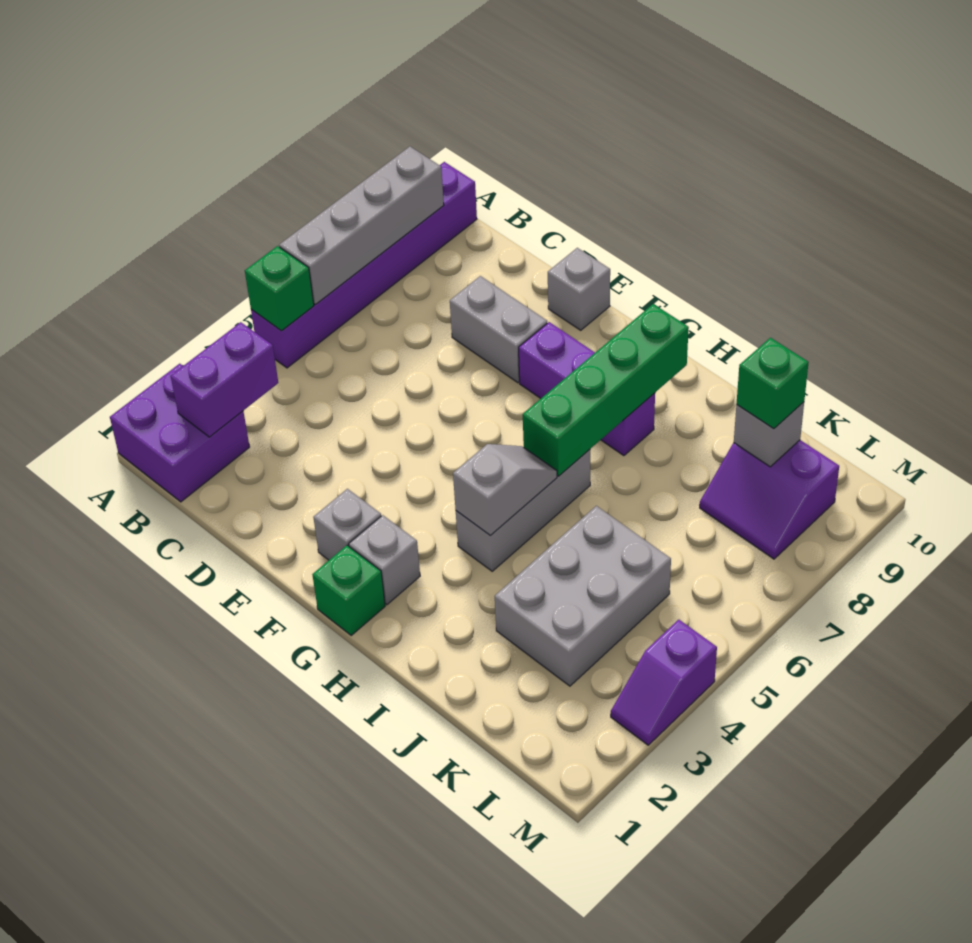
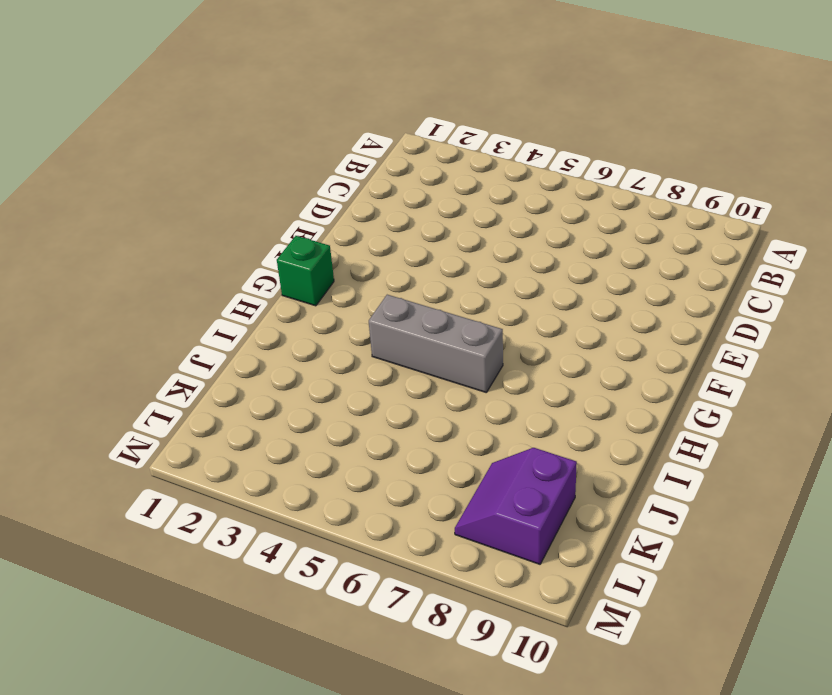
none -> purple 2x2 brick [110,364,250,502]
none -> purple 1x6 brick [251,162,477,368]
none -> grey 1x2 brick [450,276,547,383]

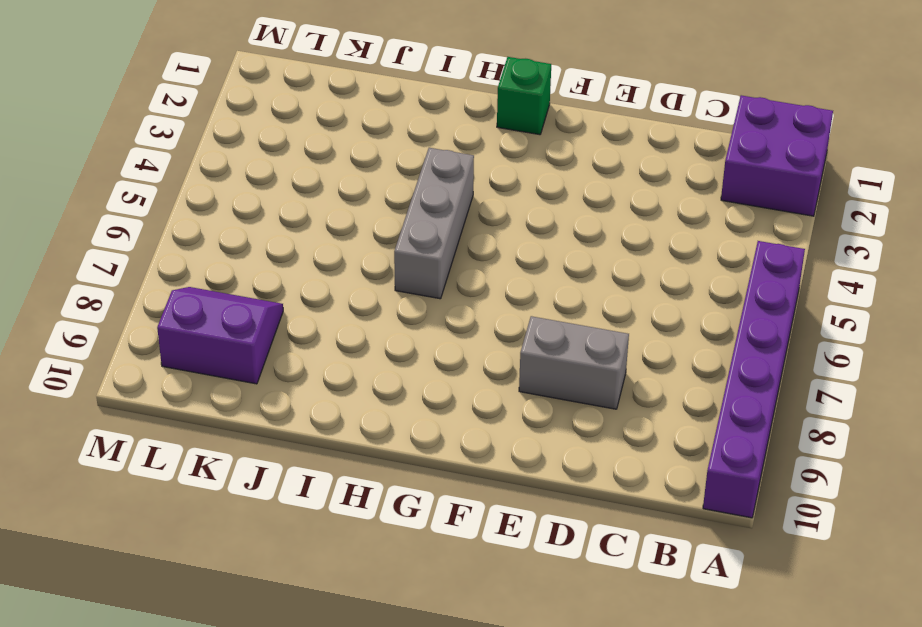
none -> grey 1x1 brick [548,248,610,330]
none -> grey 1x1 brick [313,489,381,560]
none -> purple 1x3 brick [519,322,655,456]

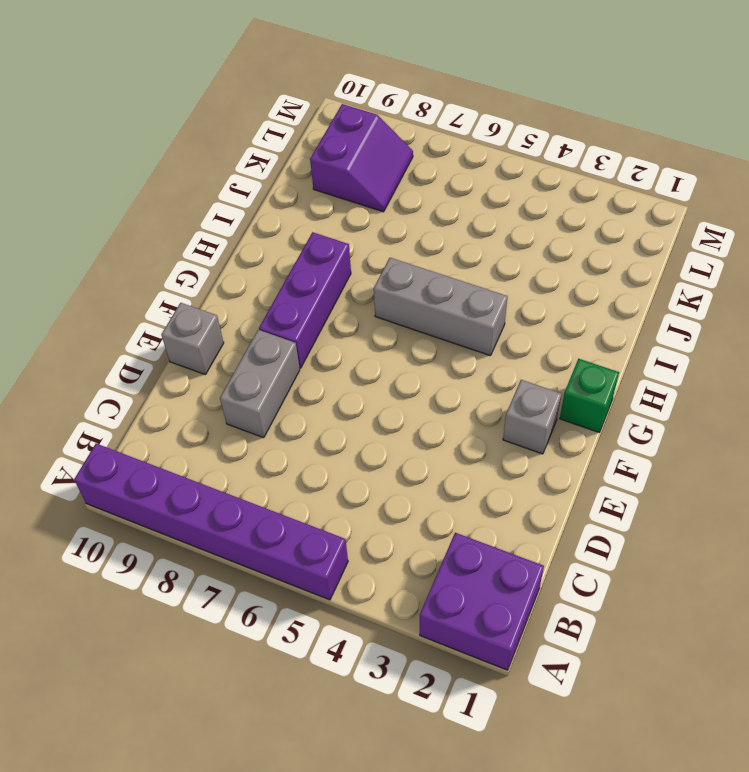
none -> grey 1x1 brick [349,515,420,605]
none -> grey 2x3 brick [495,506,671,686]
none -> purple 1x2 slope [611,620,717,745]

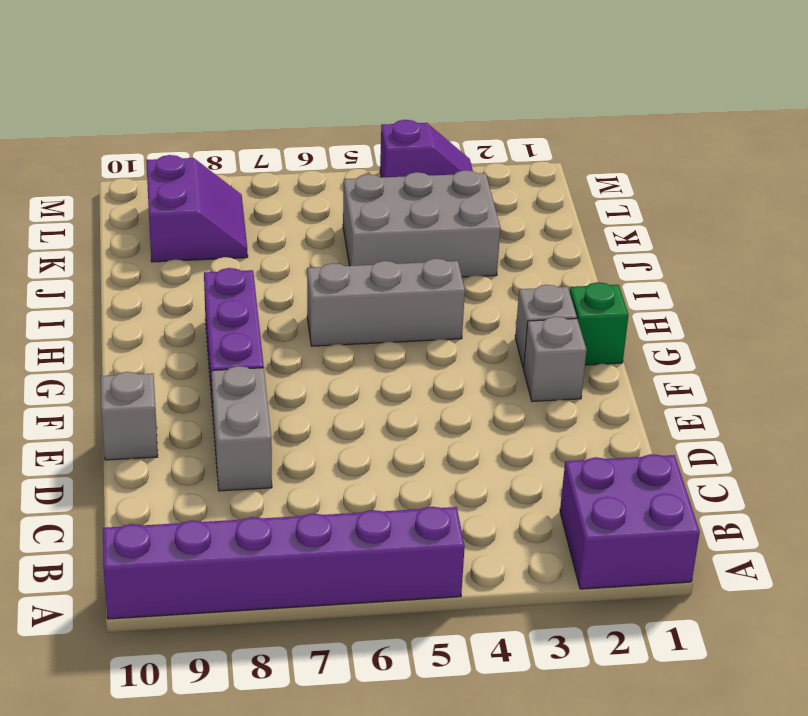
none -> green 1x1 brick [245,246,314,331]
none -> grey 1x4 brick [279,147,444,304]
none -> purple 1x2 brick [171,322,278,437]

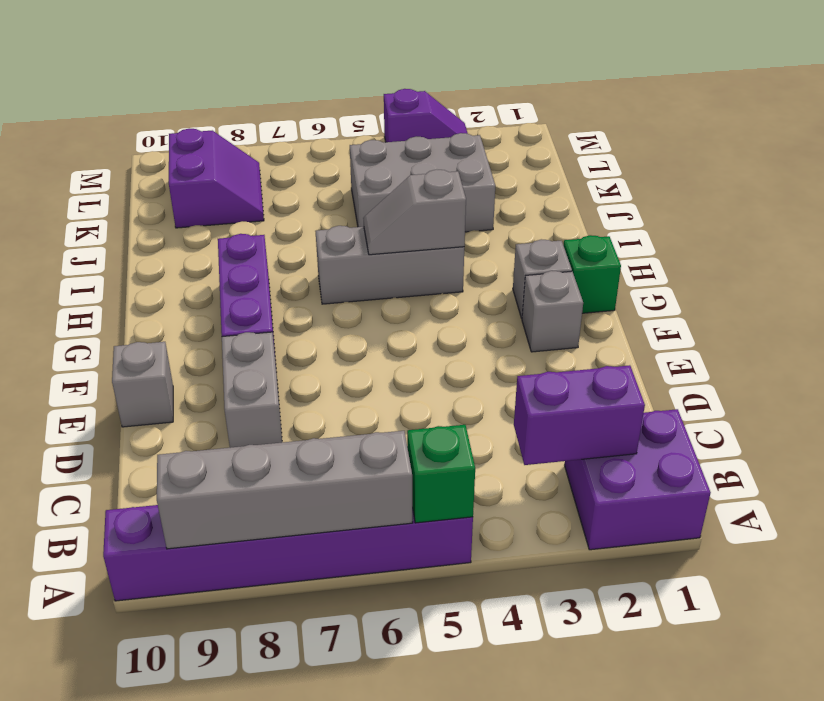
none -> green 1x4 brick [523,304,689,476]
none -> grey 1x1 brick [734,402,804,467]
none -> green 1x1 brick [737,338,809,429]

